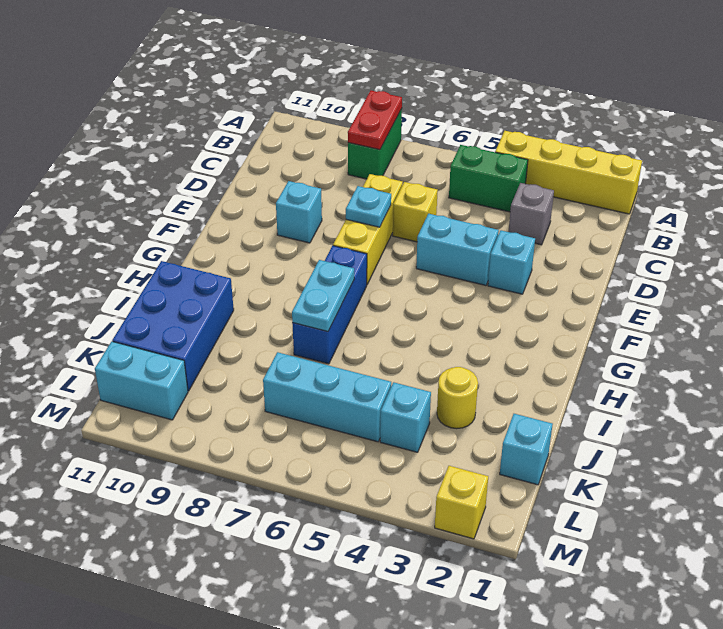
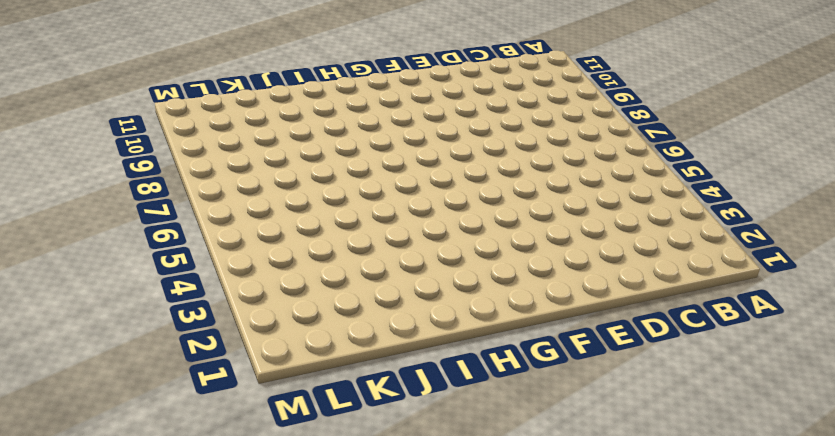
none -> yellow 1x4 brick [495,131,642,214]
none -> green 1x2 brick [348,109,402,179]
none -> green 1x2 brick [449,145,528,212]

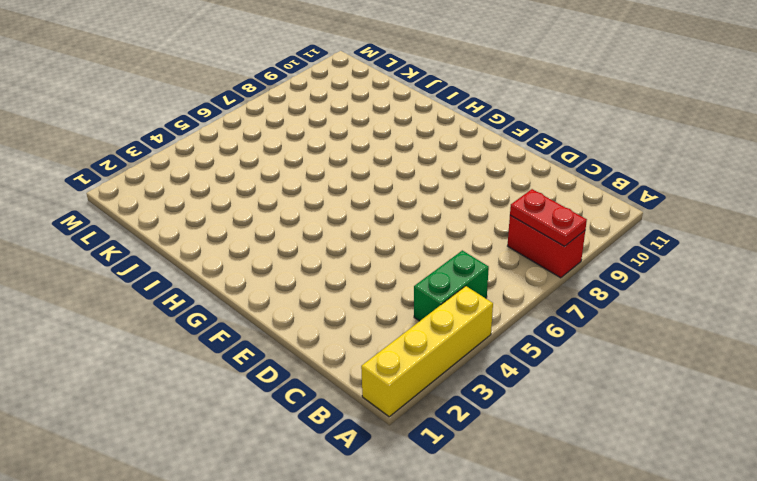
red 1x2 brick [508,215,585,278] -> green 1x2 brick [348,109,402,179]
none -> grey 1x1 brick [509,183,554,245]
none -> yellow 1x1 brick [393,182,438,242]
none -> yellow 1x3 brick [333,174,403,284]

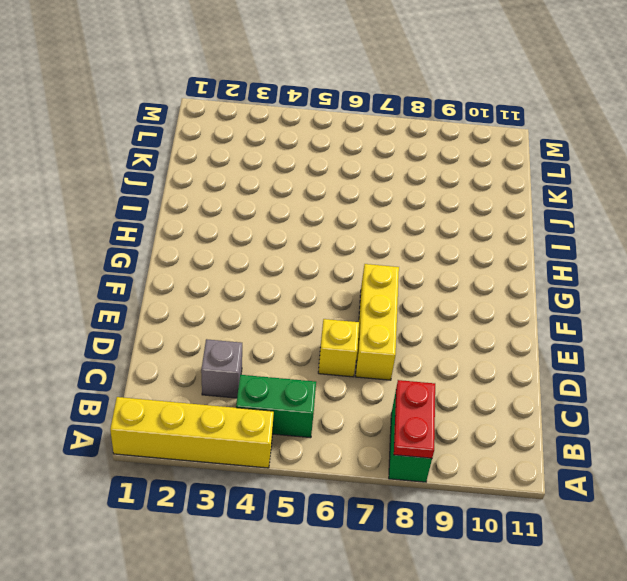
none -> cyan 1x1 brick [488,230,535,294]
none -> cyan 1x2 brick [416,214,499,285]
none -> cyan 1x1 brick [276,181,322,243]

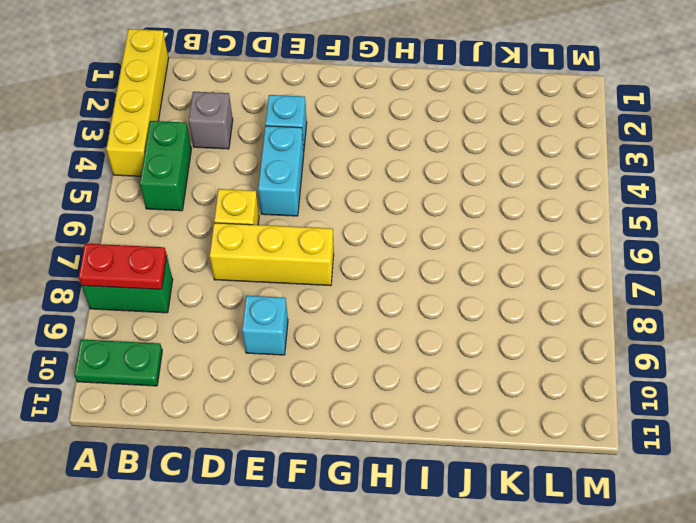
green 1x2 plate [74,340,162,386] -> none
none -> blue 1x3 brick [292,246,367,364]
none -> blue 2x3 brick [112,261,234,391]
none -> yellow 1x1 round brick [437,367,478,429]

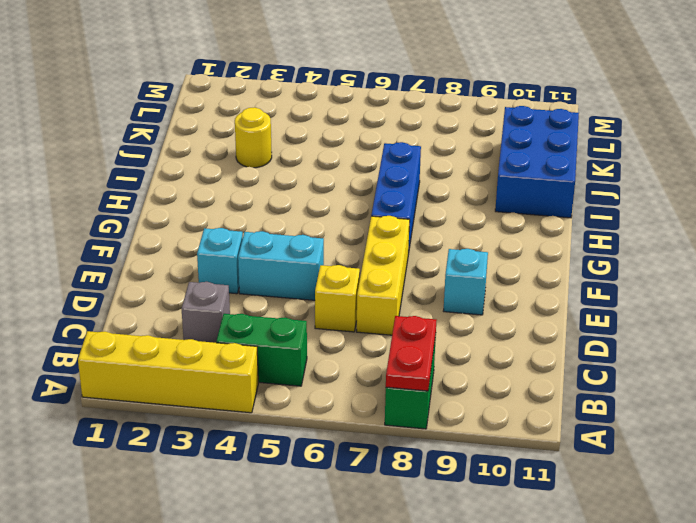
none -> cyan 1x1 brick [500,414,553,485]
none -> cyan 1x1 brick [380,382,431,452]
none -> cyan 1x3 brick [263,352,391,442]

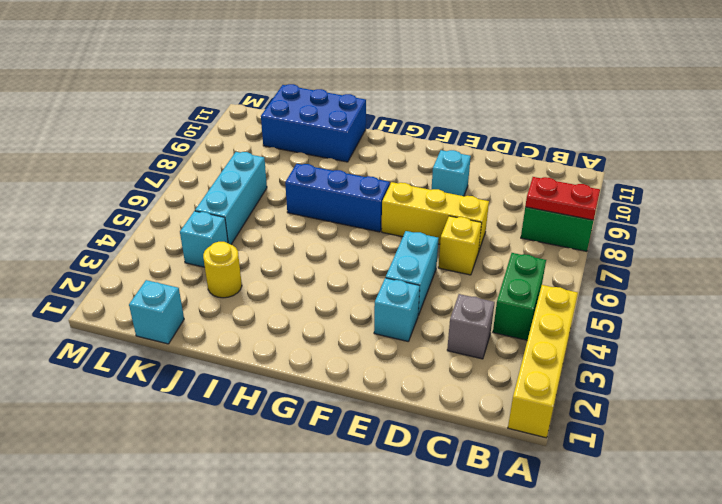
none -> cyan 1x2 brick [95,341,188,420]
none -> yellow 1x1 brick [435,466,488,539]
none -> cyan 1x1 plate [346,186,391,227]

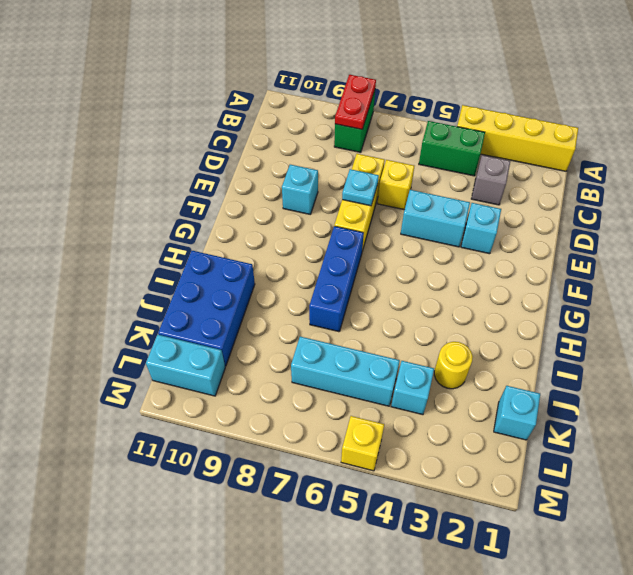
yellow 1x1 brick [341,416,384,471] -> yellow 1x1 brick moved to [435,466,488,539]
none -> cyan 1x2 plate [292,260,354,332]

